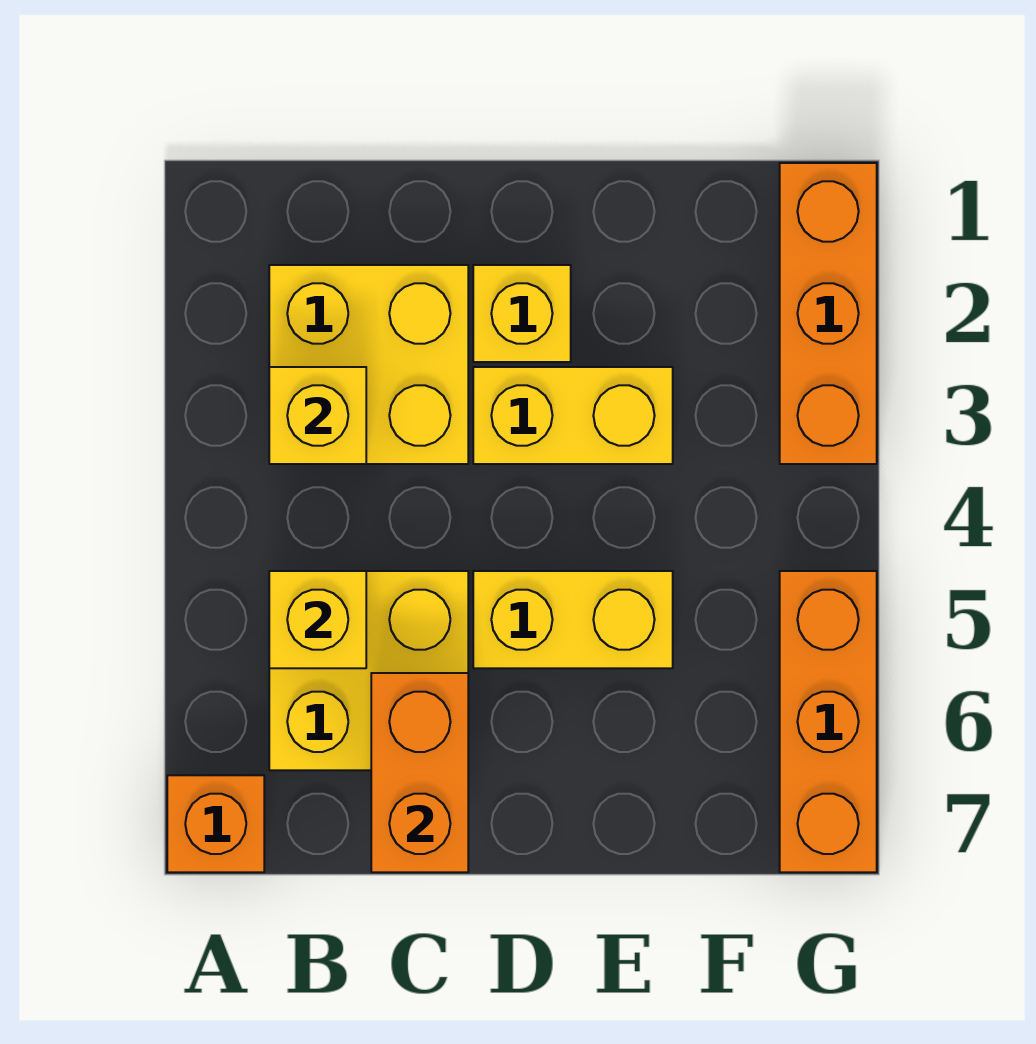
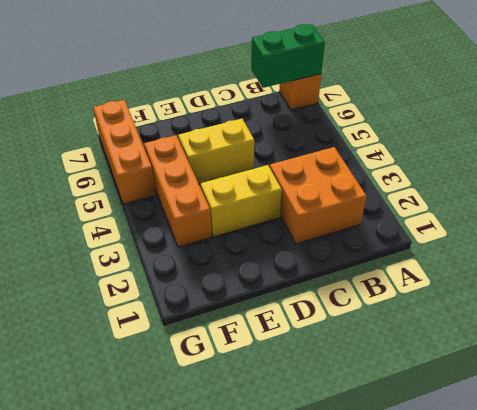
green 1x2 brick [251,24,325,88] -> none
orange 2x2 brick [270,147,367,244] -> yellow 2x2 brick [269,265,468,464]
orange 1x3 brick [144,135,211,247] -> orange 1x3 brick moved to [780,163,877,464]
none -> yellow 2x2 brick [269,571,468,770]
none -> yellow 1x1 brick [473,265,571,362]

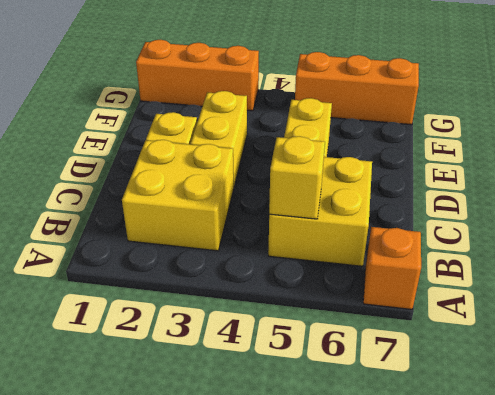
none -> yellow 1x1 brick [269,367,366,464]
none -> orange 1x2 brick [371,673,468,872]

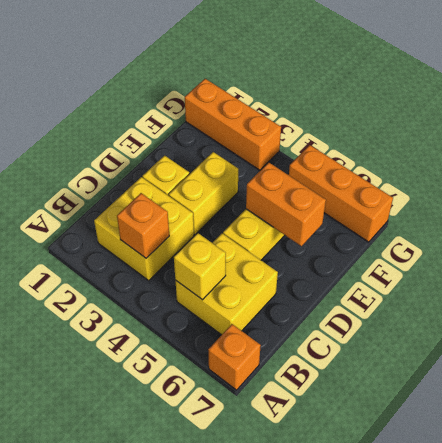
orange 1x1 brick [117,193,169,258] -> yellow 1x1 brick [269,367,366,464]
orange 1x2 brick [246,162,326,246] -> orange 1x2 brick moved to [371,673,468,872]

